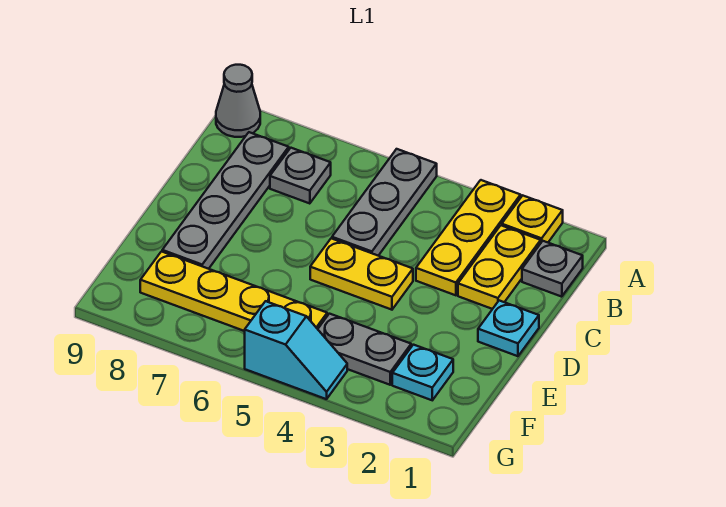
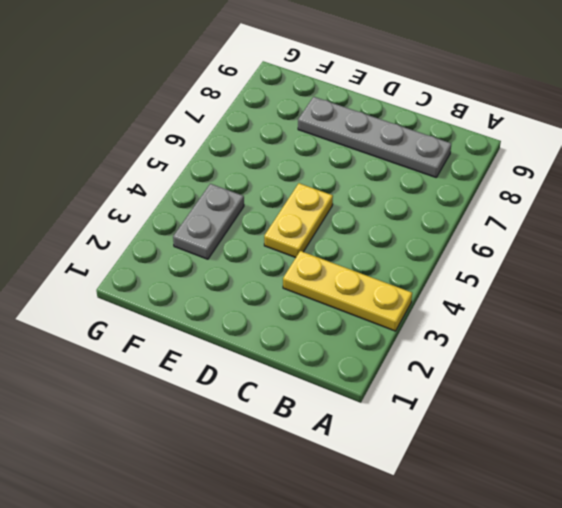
none -> yellow 1x1 plate [502,195,563,242]
none -> grey 1x3 plate [332,149,437,256]
none -> grey 1x1 cone [216,65,260,137]

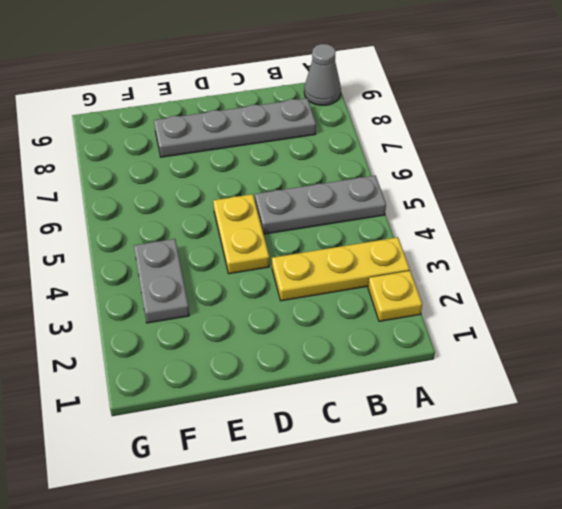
none -> grey 1x1 plate [522,241,583,297]
none -> yellow 1x2 plate [458,225,541,309]
none -> grey 1x1 plate [270,148,331,204]

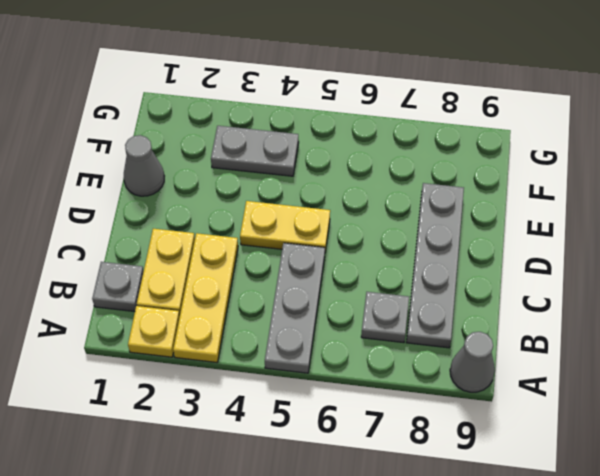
grey 1x1 cone [124,135,164,196] -> none
none -> cyan 1x1 plate [478,301,539,356]
none -> cyan 1x1 plate [392,345,453,400]
none -> yellow 1x4 plate [140,252,327,331]

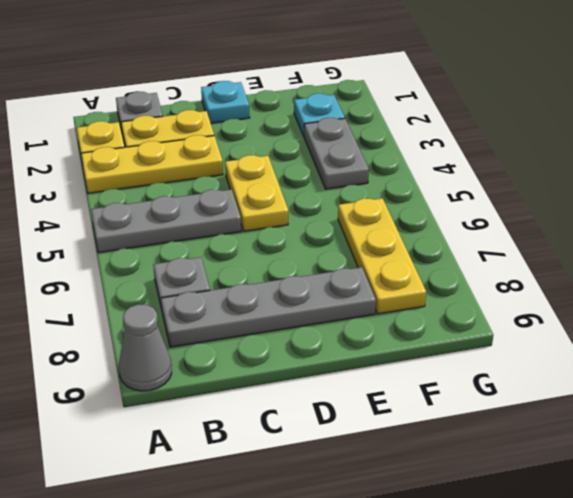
yellow 1x3 plate [338,198,426,314] -> yellow 1x4 plate [140,252,327,331]
none -> cyan 1x2 slope [245,301,347,399]

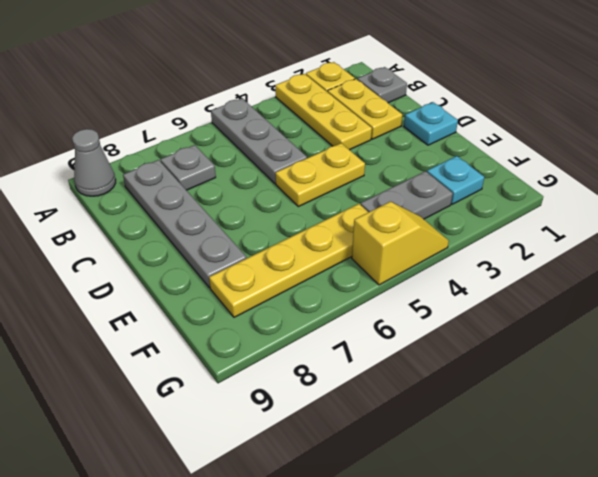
yellow 1x2 slope [352,202,449,285] -> cyan 1x2 slope [245,301,347,399]

